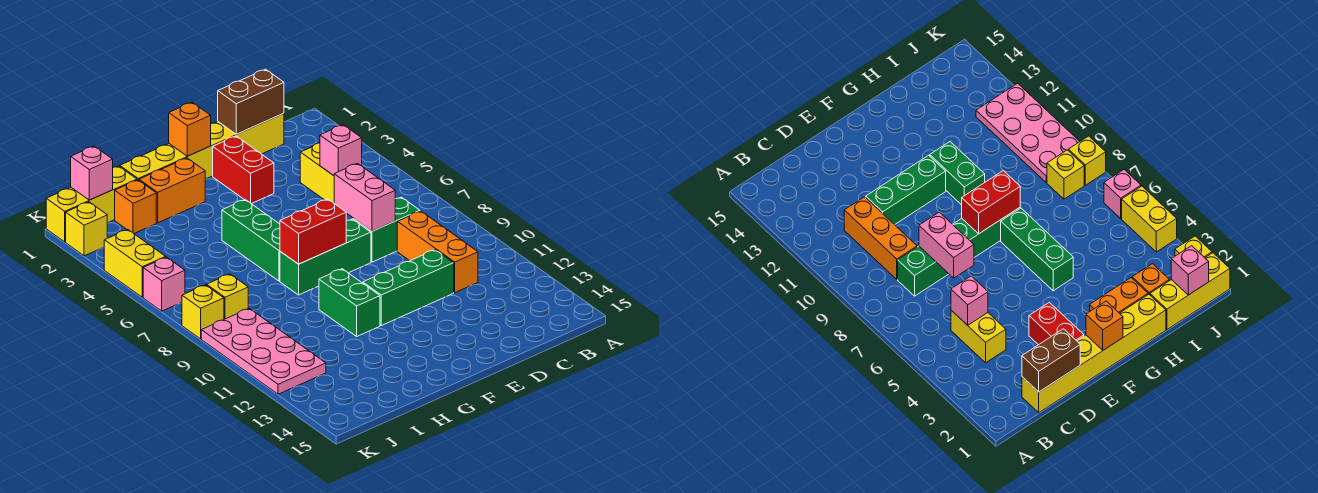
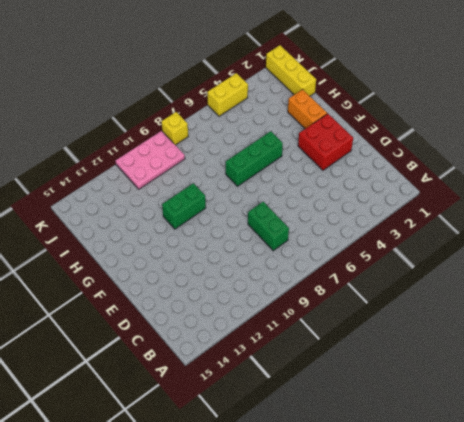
red 2x2 brick [298,114,353,170] -> red 1x2 brick [213,136,274,204]
pink 2x3 plate [115,131,185,189] -> pink 2x4 plate [201,308,326,394]
none -> yellow 1x6 brick [120,113,284,180]
none -> yellow 1x2 brick [300,143,334,203]
none -> orange 1x3 brick [397,211,478,293]

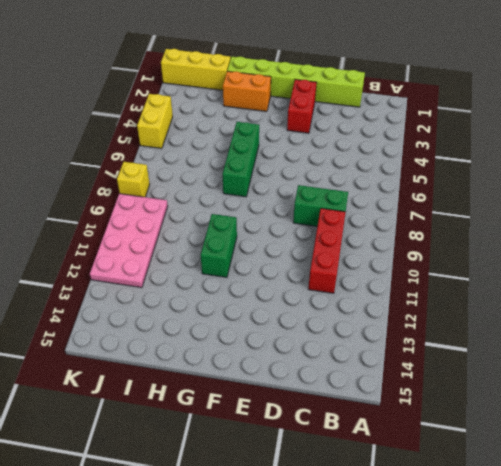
lime 1x6 brick [227,57,365,107] -> yellow 1x6 brick [120,113,284,180]
red 1x3 brick [308,208,345,293] -> orange 1x3 brick [397,211,478,293]
none -> yellow 1x2 brick [300,143,334,203]
none -> green 1x3 brick [363,250,454,326]
none -> green 1x3 brick [280,219,371,295]

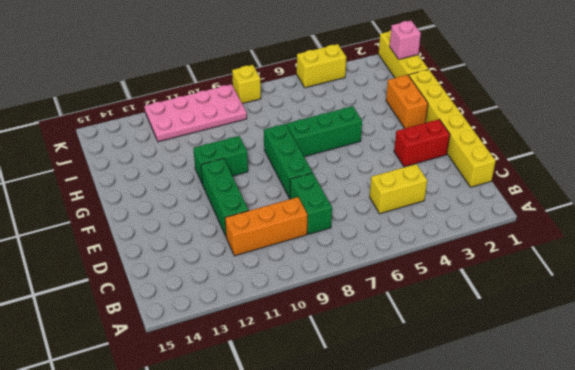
none -> orange 1x1 brick [115,180,156,233]
none -> yellow 1x1 brick [207,274,248,319]
none -> yellow 1x1 brick [66,202,107,256]

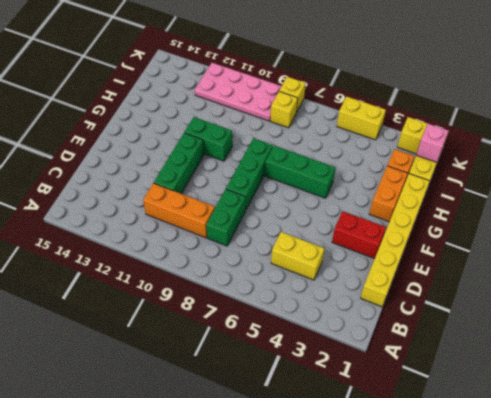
none -> pink 1x1 brick [143,257,185,311]
none -> brown 1x2 brick [218,69,284,134]
none -> pink 1x1 brick [320,125,362,176]

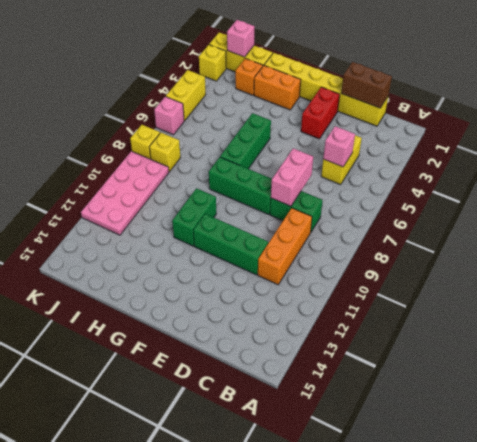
none -> orange 1x1 brick [169,102,211,156]
none -> red 1x2 brick [280,199,346,264]

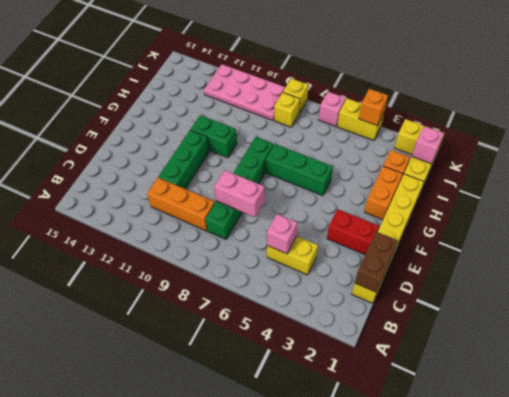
orange 1x1 brick [359,89,388,125] -> orange 1x1 brick moved to [169,102,211,156]
none -> red 1x2 brick [280,199,346,264]

